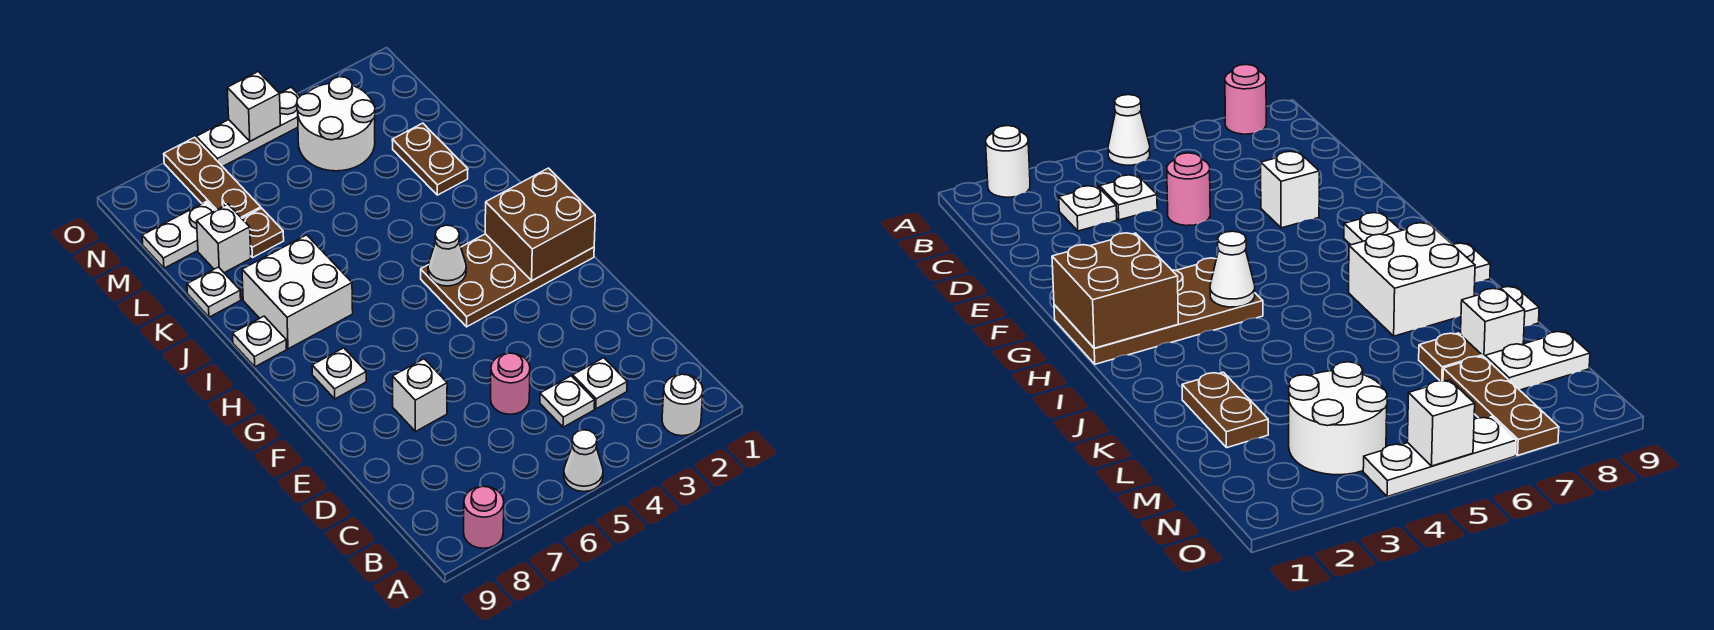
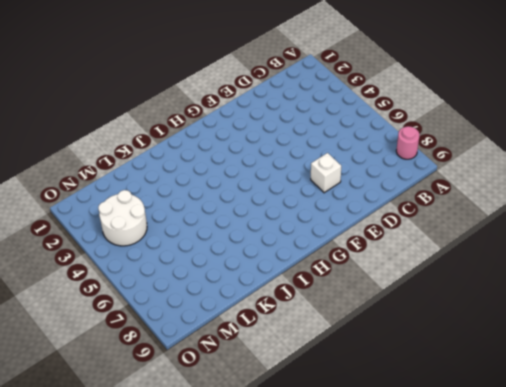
none -> white 1x1 round brick [662,374,703,436]
none -> white 1x1 cone [564,430,603,492]
none -> white 1x1 plate [573,358,627,409]

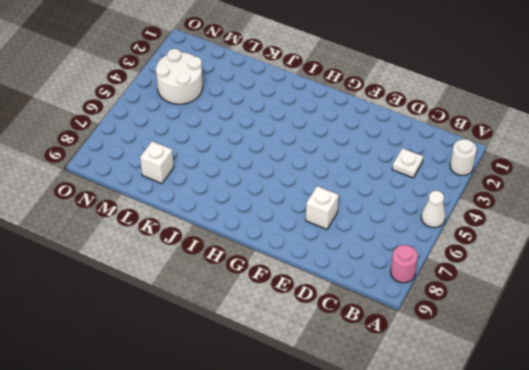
none -> white 1x1 plate [540,376,595,427]
none -> pink 1x1 round brick [491,353,530,414]
none -> brown 2x4 plate [421,234,594,327]

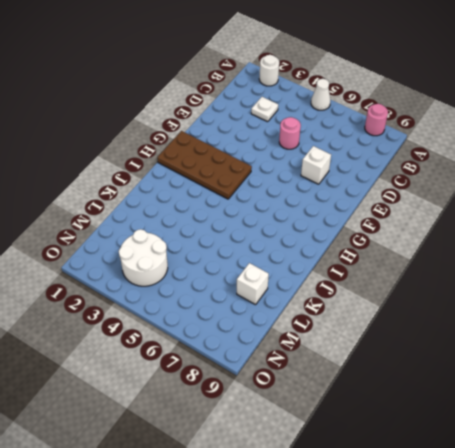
none -> white 1x1 plate [540,376,595,427]
none -> white 1x1 plate [312,348,366,399]
none -> white 2x2 brick [242,235,353,349]

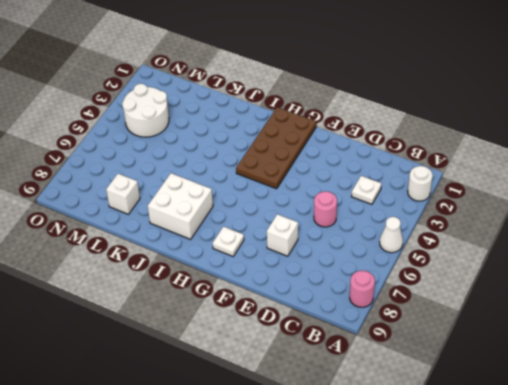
none -> white 1x1 plate [540,376,595,427]
none -> white 1x1 plate [233,316,286,367]
none -> brown 1x2 plate [392,123,468,195]

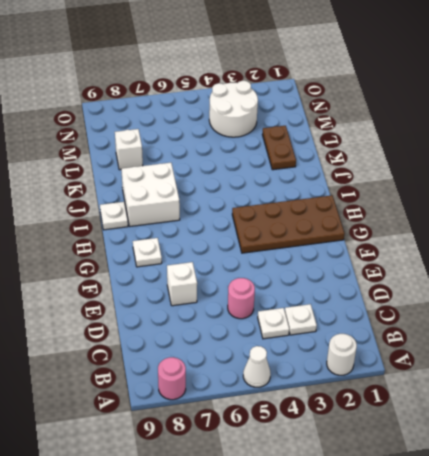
none -> white 1x1 plate [187,267,241,317]
none -> brown 1x1 plate [242,208,284,258]
none -> brown 1x3 plate [164,137,261,218]

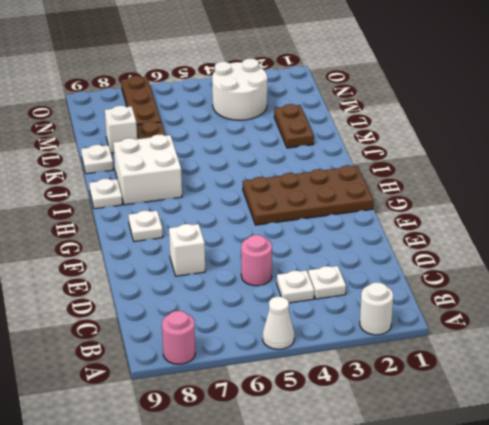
none -> white 1x2 plate [142,202,215,268]
none -> white 1x3 plate [196,87,300,167]
none -> brown 2x2 brick [485,168,595,281]

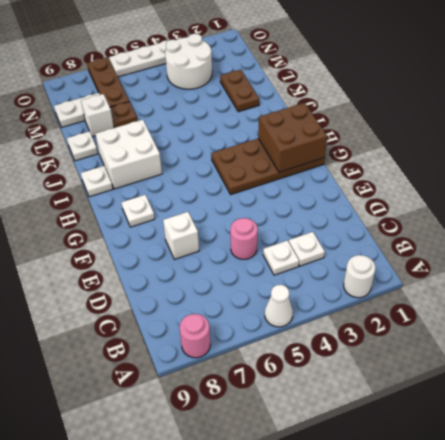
none -> white 1x1 cone [428,225,466,286]
none -> white 1x1 brick [227,72,281,141]

